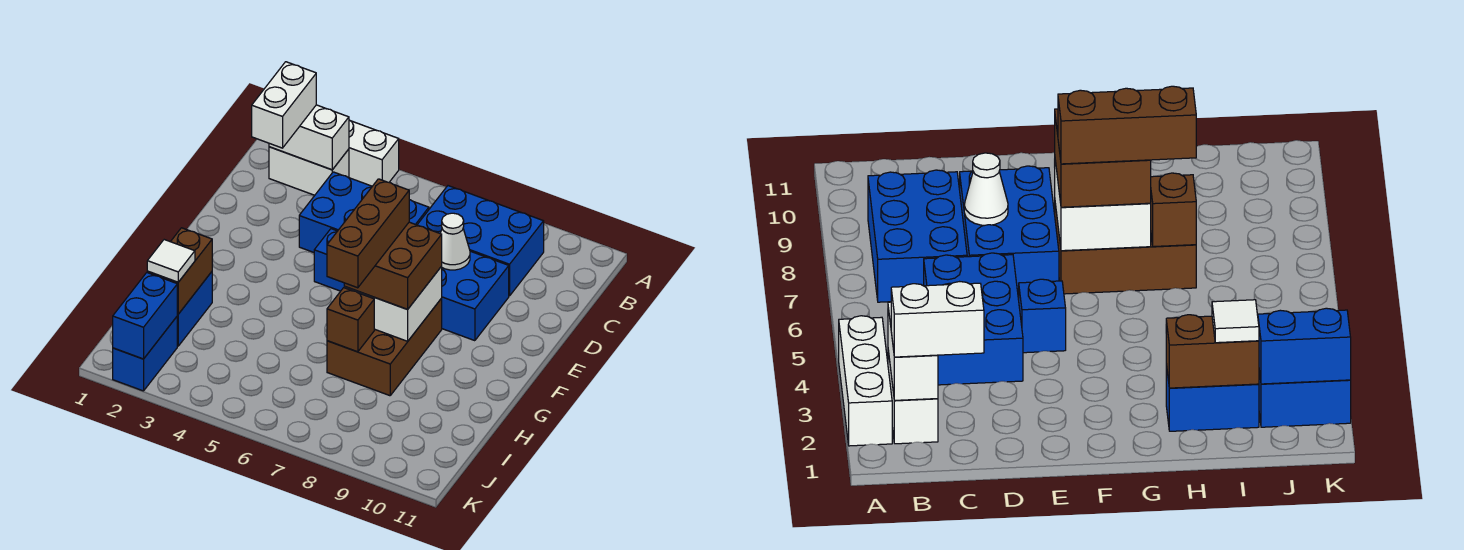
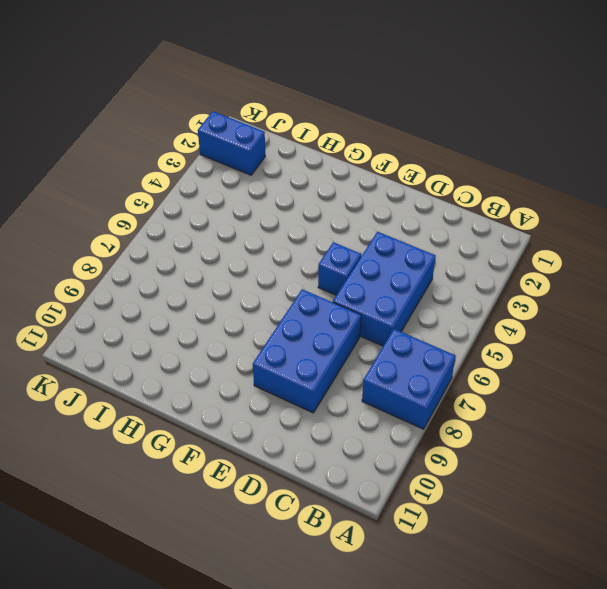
blue 2x2 brick [362,329,456,429] -> blue 2x3 brick [417,186,544,296]
none -> white 1x3 brick [349,120,399,186]
none -> white 1x2 brick [269,147,349,195]
none -> brown 2x3 brick [327,298,442,396]

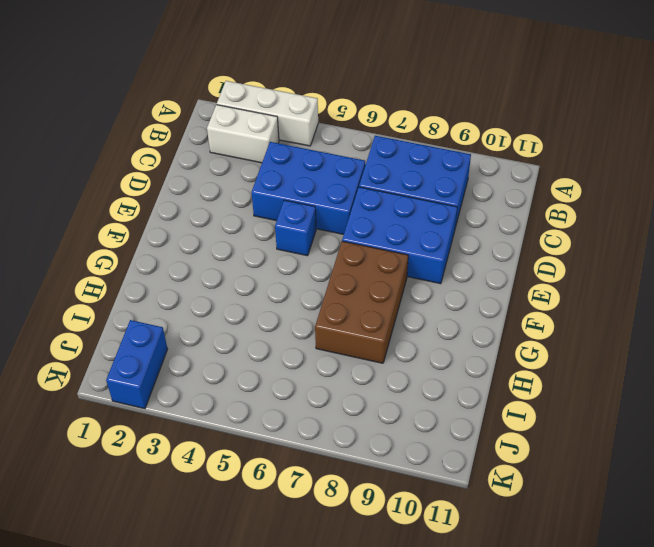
none -> blue 1x2 brick [177,272,212,346]
none -> white 1x2 brick [269,105,349,170]
none -> white 1x1 cone [440,213,470,270]

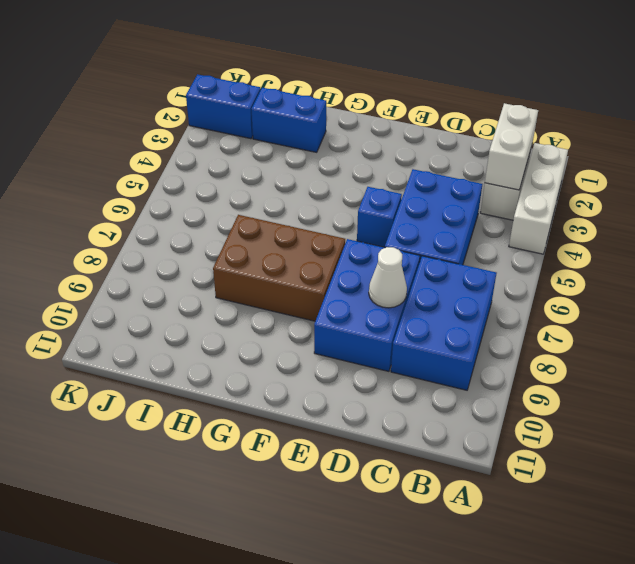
none -> white 2x2 brick [344,266,442,341]
none -> brown 1x2 brick [147,228,212,314]
none -> brown 1x1 brick [327,288,374,352]

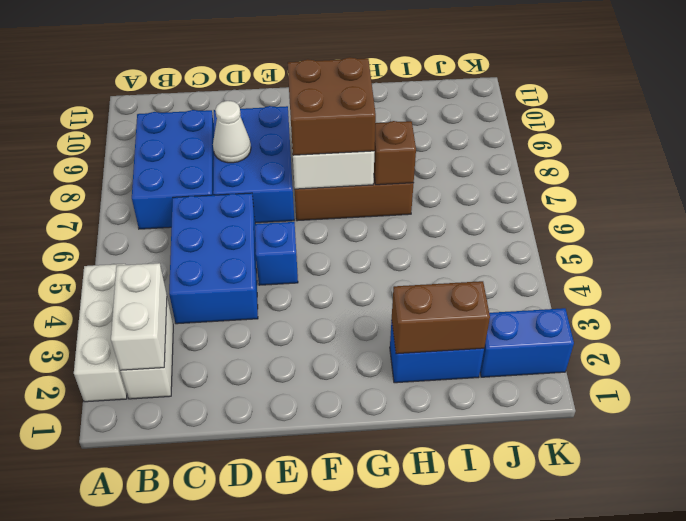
none -> blue 1x2 brick [113,273,177,359]
none -> white 1x2 brick [252,62,316,148]
none -> white 1x1 tile [147,240,195,282]

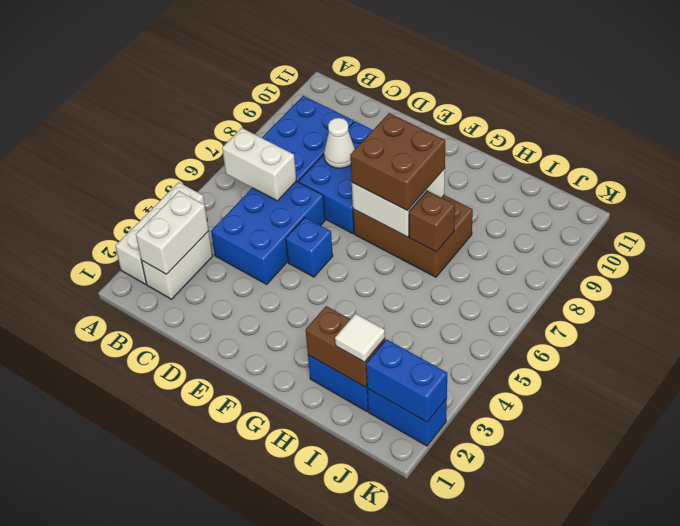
white 1x2 brick [222,128,296,201] -> white 1x2 brick moved to [252,62,316,148]
none -> brown 1x3 brick [327,179,409,288]

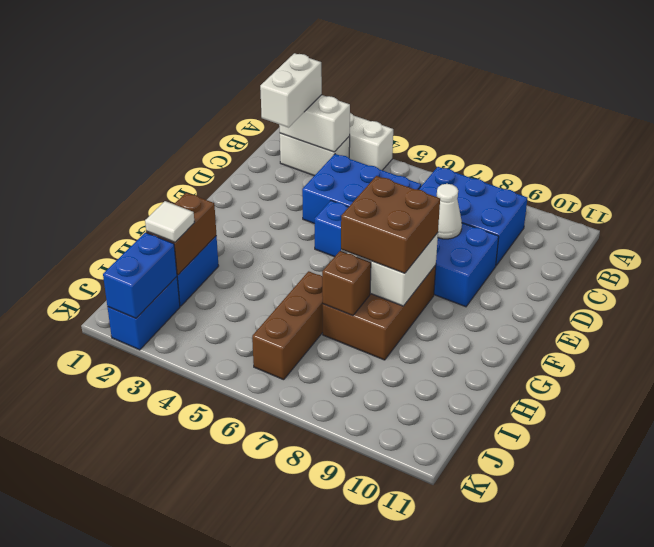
brown 1x3 brick [252,271,323,380] -> brown 1x3 brick moved to [327,179,409,288]

